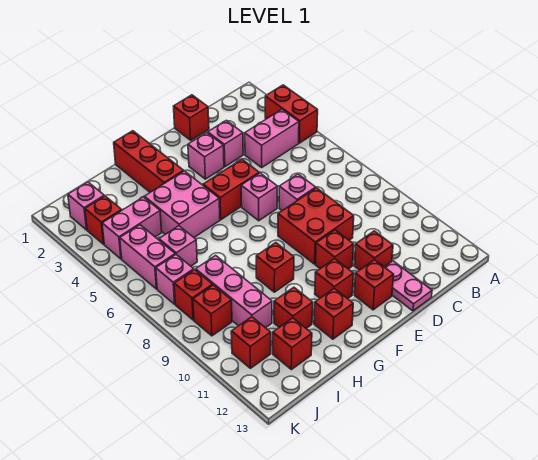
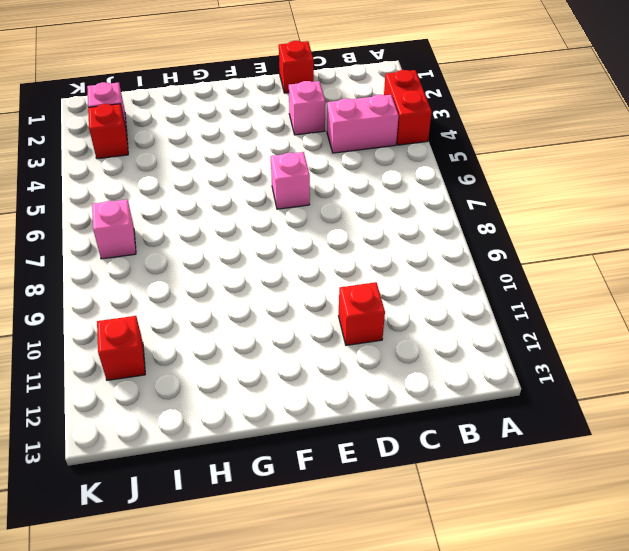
none -> pink 1x1 brick [279,174,316,211]
none -> red 2x2 brick [278,188,354,264]
none -> pink 1x2 plate [385,261,432,311]
none -> pink 1x1 brick [188,133,224,179]

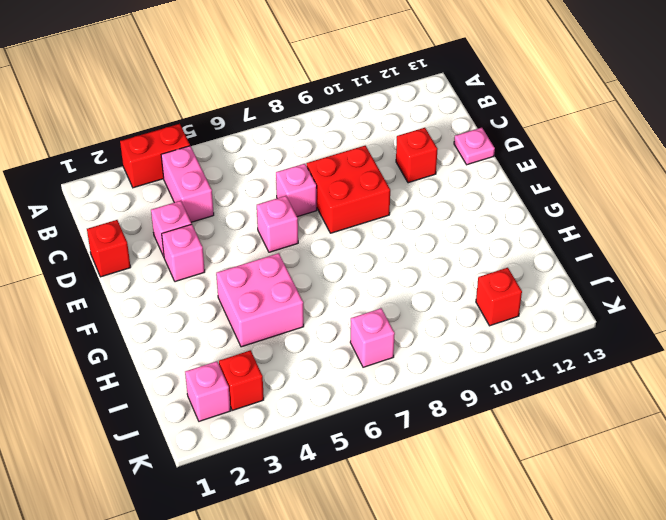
pink 1x1 plate [454,128,495,165] -> pink 1x2 plate [385,261,432,311]
none -> red 1x2 brick [203,160,259,220]
none -> red 1x1 brick [316,230,354,269]
none -> red 1x1 brick [354,260,394,310]
none -> red 1x1 brick [315,259,354,299]

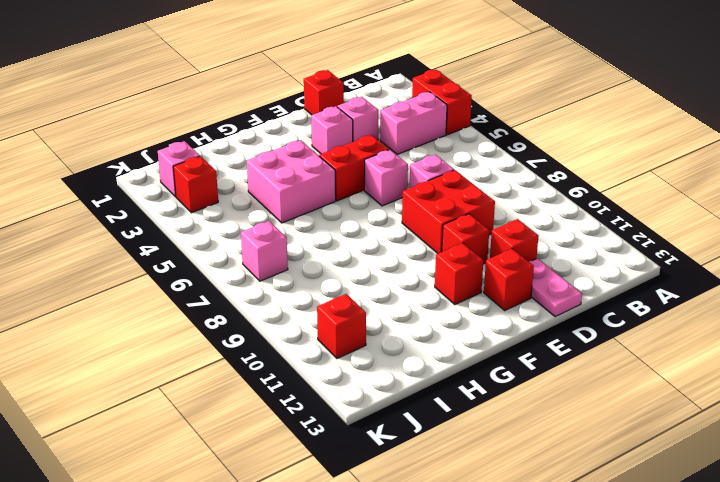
none -> red 1x3 brick [114,131,184,192]
none -> red 1x1 brick [256,243,294,292]
none -> red 1x1 brick [314,288,353,339]
none -> red 1x1 brick [274,287,313,328]

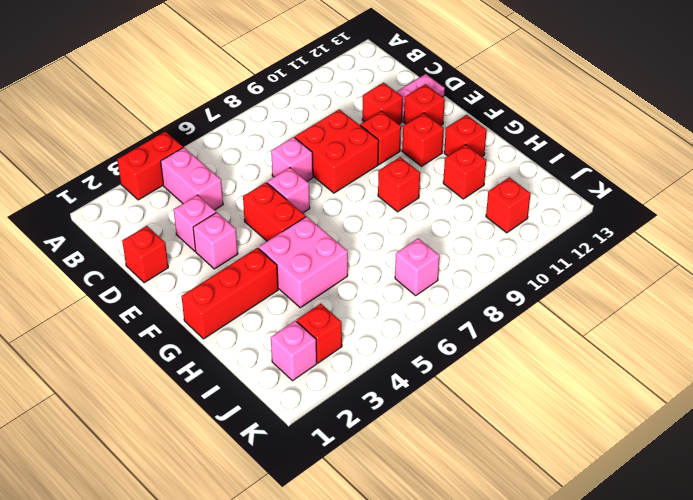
none -> pink 1x2 brick [102,197,162,259]
none -> pink 1x1 brick [159,226,197,266]
none -> pink 1x3 brick [196,255,272,328]
none -> red 1x1 brick [273,318,312,370]

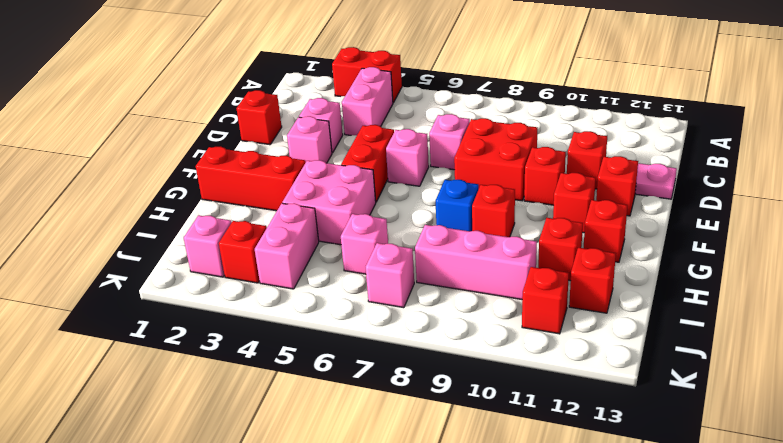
blue 1x1 brick [436,180,479,231] -> none
none -> pink 1x2 brick [120,225,175,289]
none -> red 1x1 brick [174,270,212,320]
none -> red 1x1 brick [193,285,232,336]

